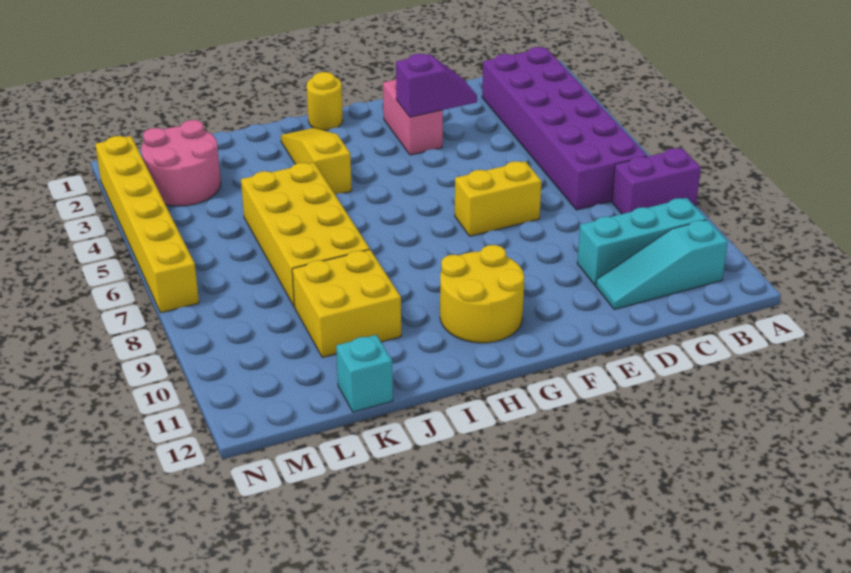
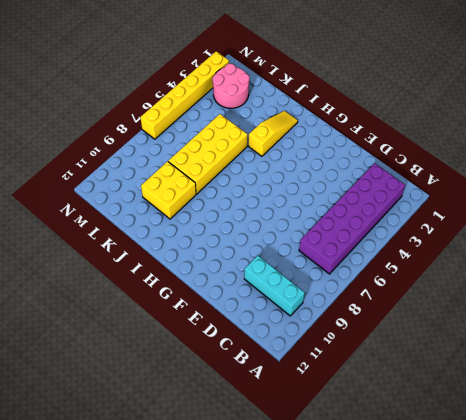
none -> purple 1x2 brick [612,148,701,214]
none -> cyan 1x3 slope [596,220,728,309]
none -> yellow 1x2 brick [455,161,542,236]

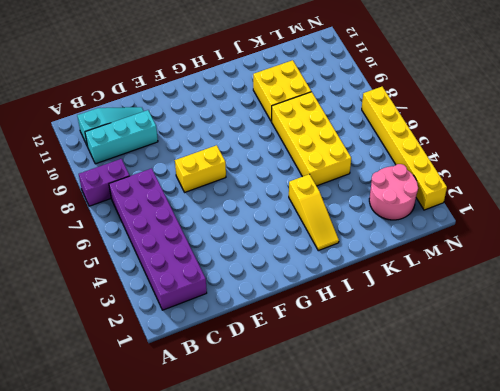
none -> pink 1x2 brick [383,79,443,155]
none -> yellow 2x2 round brick [440,245,524,343]
none -> yellow 1x1 round brick [307,72,343,130]

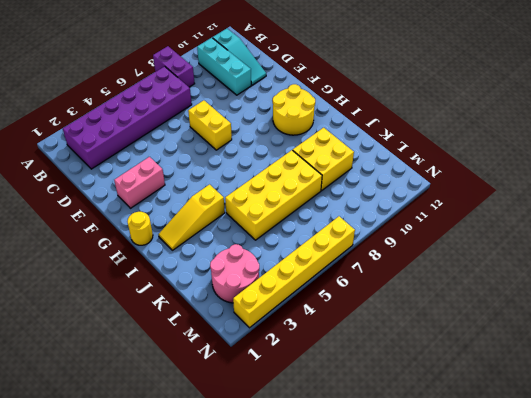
none -> cyan 1x1 brick [336,335,393,412]
none -> purple 1x2 slope [396,54,477,117]

